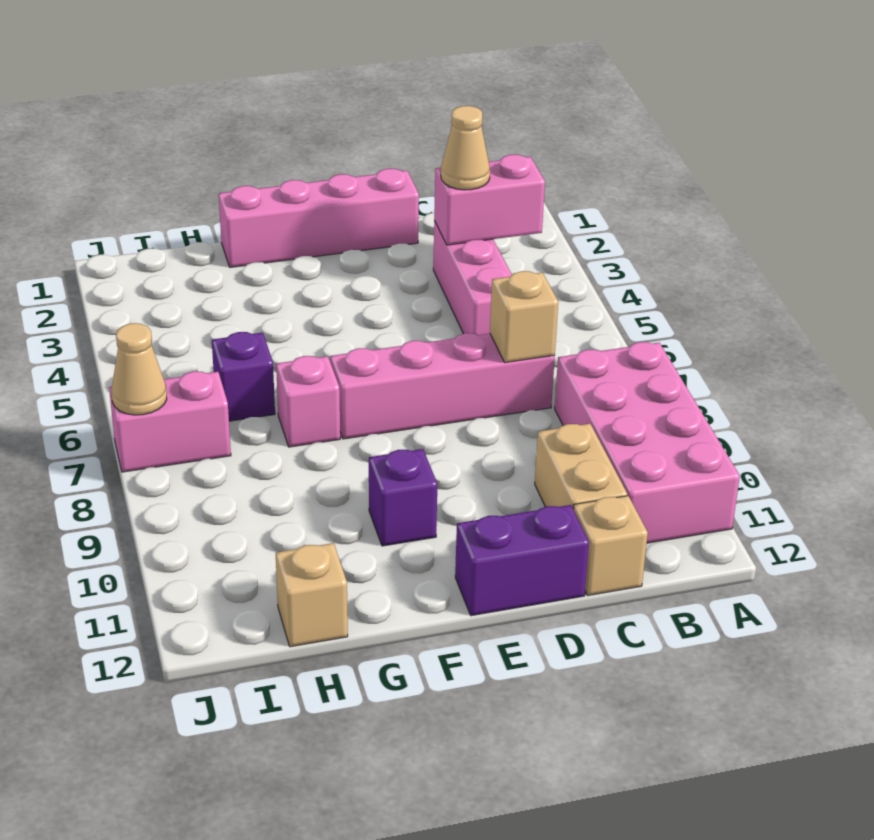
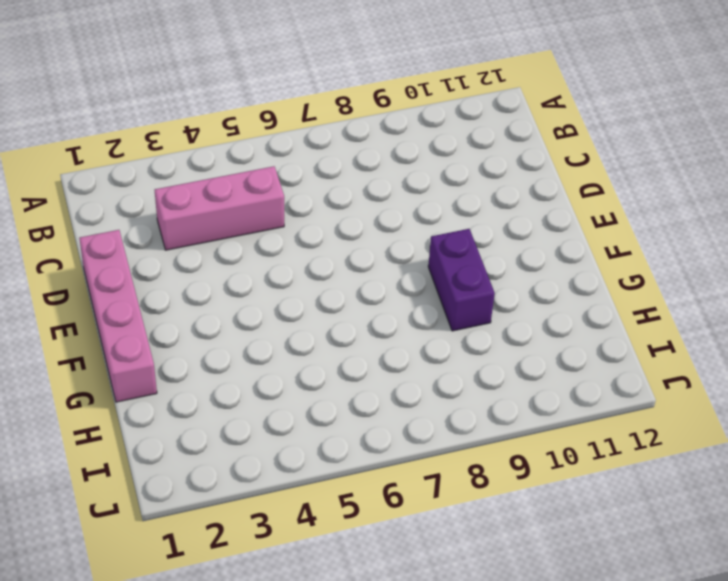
purple 1x2 brick [428,229,495,331] -> purple 1x2 brick moved to [455,505,589,616]
none -> pink 2x4 brick [555,342,740,543]
none -> pink 1x4 brick [331,333,555,439]
none -> tan 1x2 brick [535,424,627,509]

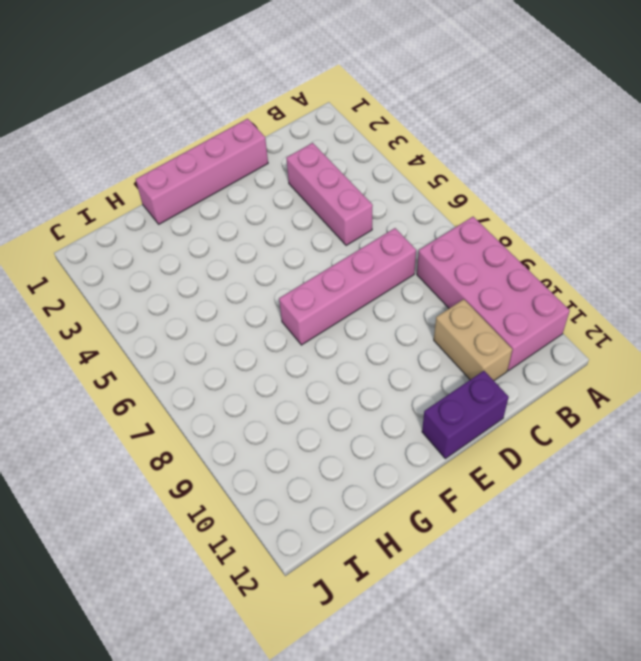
none -> tan 1x1 brick [573,496,648,596]
none -> purple 1x1 brick [369,449,437,546]
none -> pink 1x1 brick [276,356,340,447]

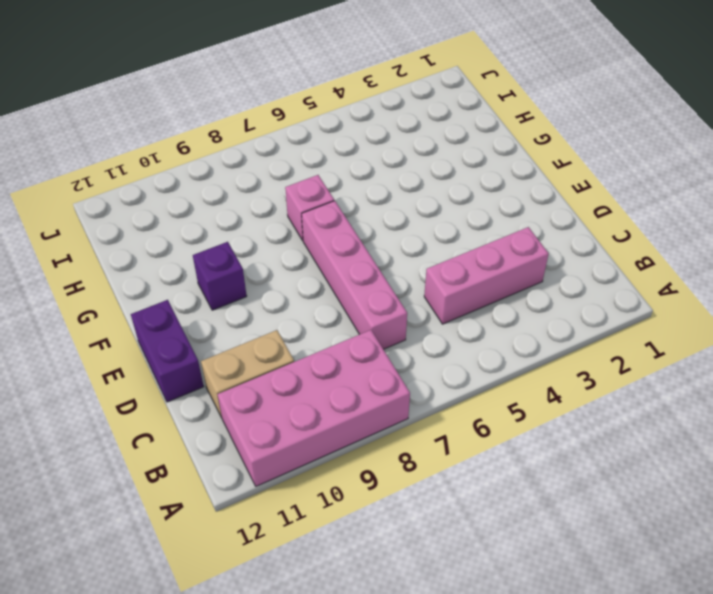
none -> tan 1x1 brick [573,496,648,596]
none -> pink 1x4 brick [219,169,419,267]
none -> purple 1x1 brick [212,332,275,421]

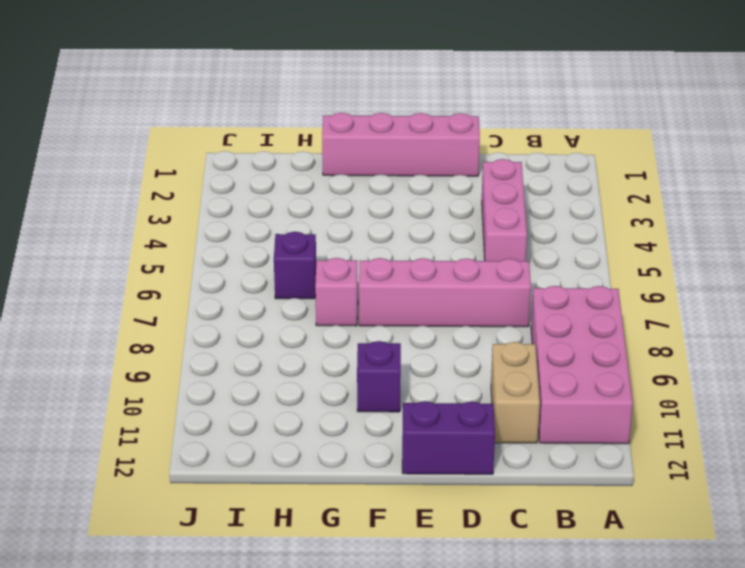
none -> tan 1x1 brick [573,496,648,596]
none -> tan 1x1 brick [276,543,348,647]
none -> pink 1x2 brick [109,371,231,472]

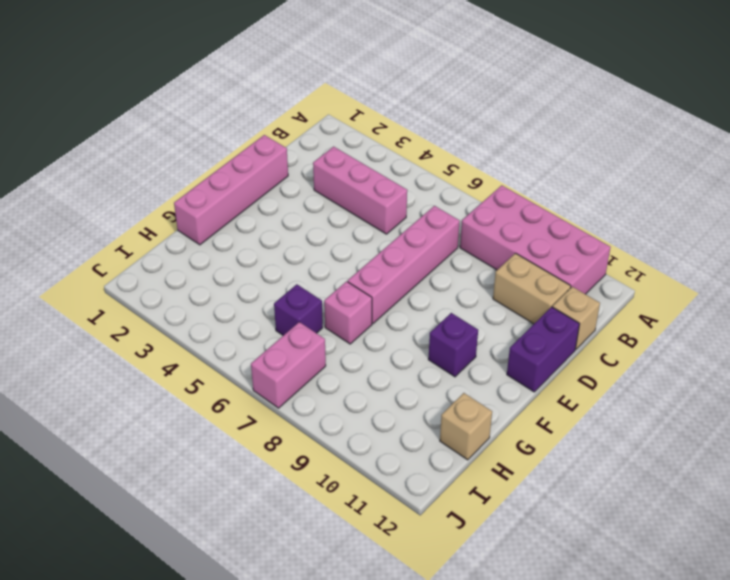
none -> pink 1x2 brick [434,155,545,245]
none -> tan 1x1 brick [490,271,558,363]
none -> tan 1x1 cone [112,323,167,415]

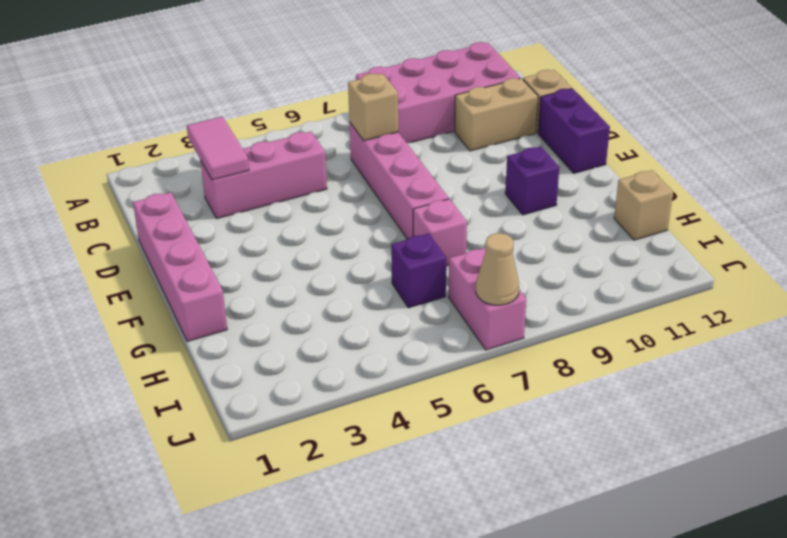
pink 1x2 tile [187,117,249,180] -> pink 1x2 brick [434,155,545,245]
none -> tan 1x1 cone [441,106,490,190]

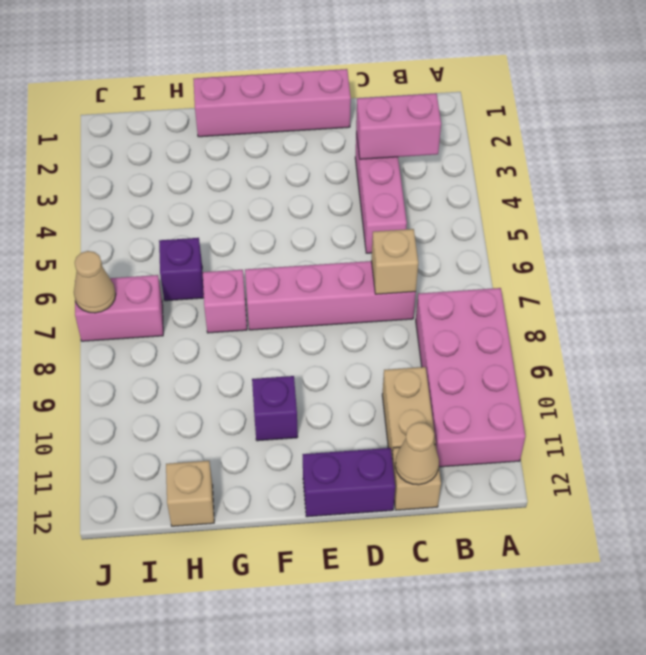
tan 1x1 cone [395,422,439,485] -> tan 1x1 cone moved to [441,106,490,190]

